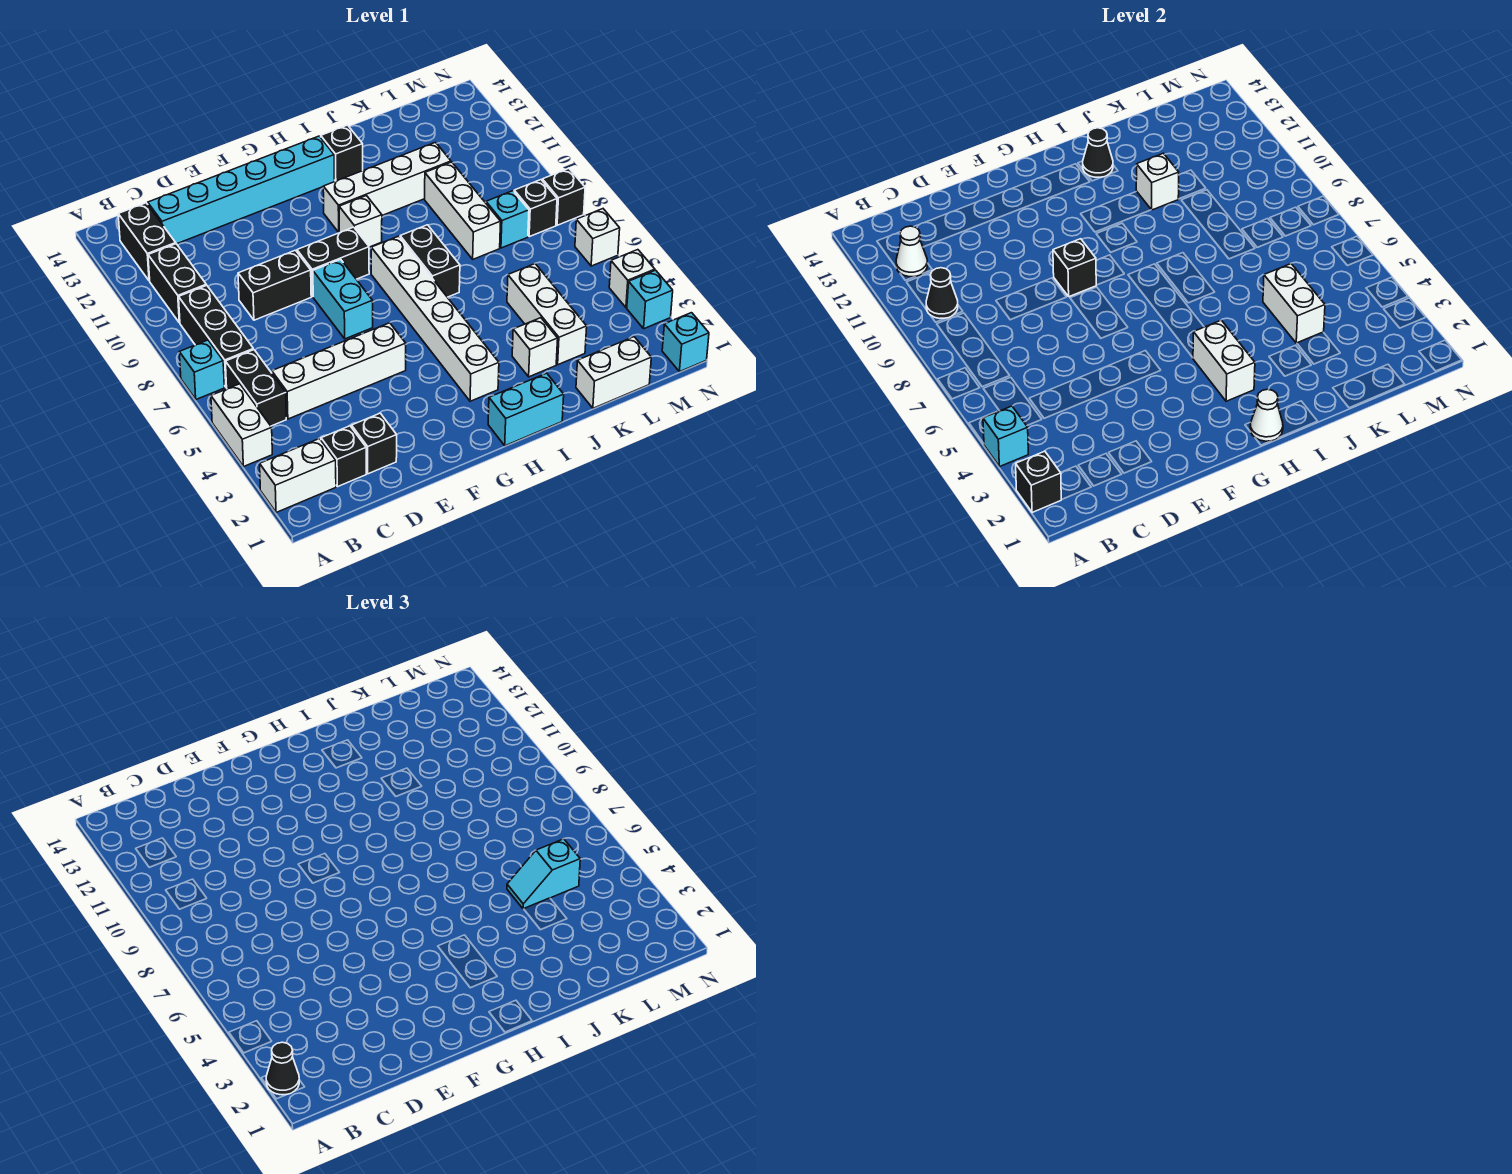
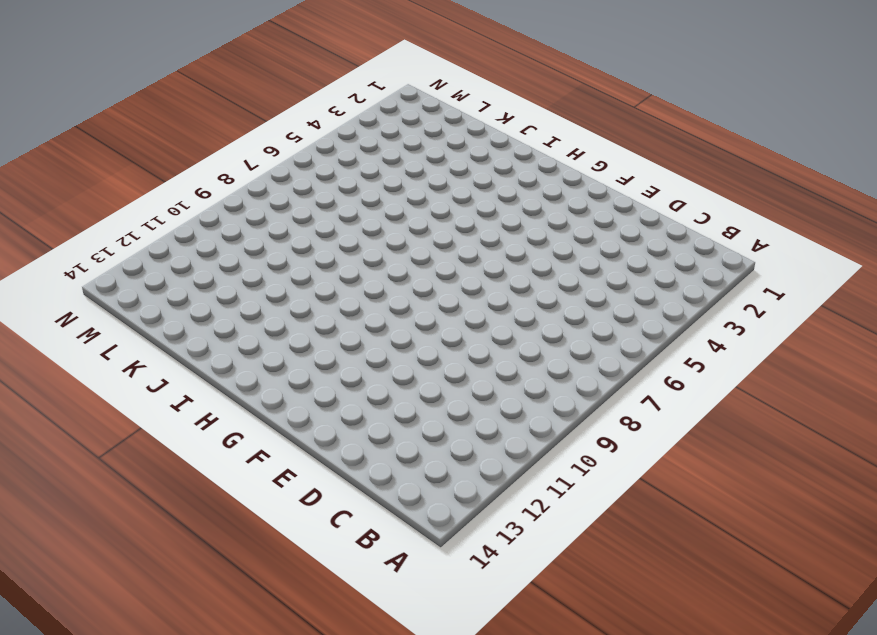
none -> white 1x2 brick [260,438,336,513]
none -> white 1x2 brick [211,384,272,467]
none -> cyan 1x1 brick [179,340,224,399]
none -> black 1x2 brick [226,350,286,426]

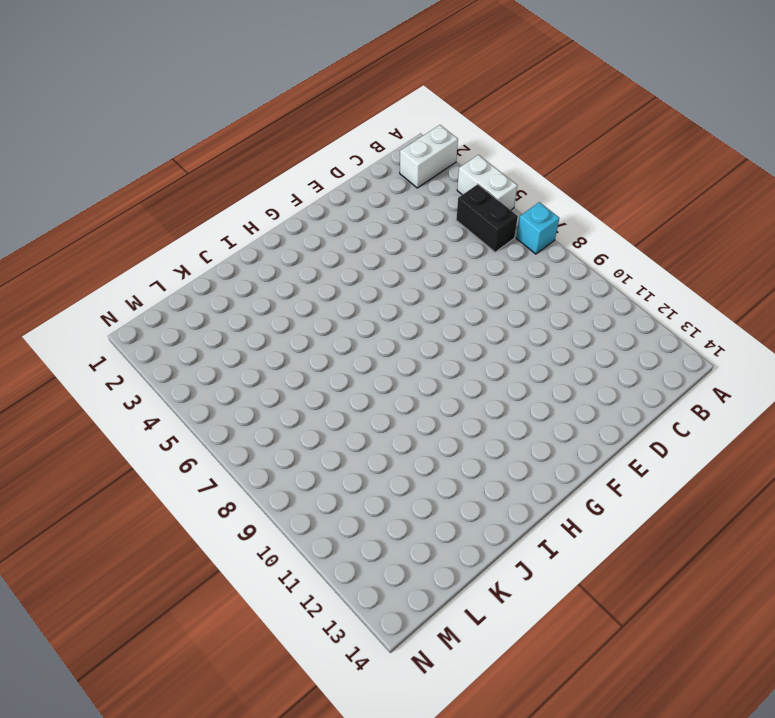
none -> black 1x3 brick [179,285,254,387]
none -> black 1x2 brick [148,244,206,323]
none -> black 1x2 brick [118,203,176,281]
none -> black 1x1 brick [321,426,366,487]

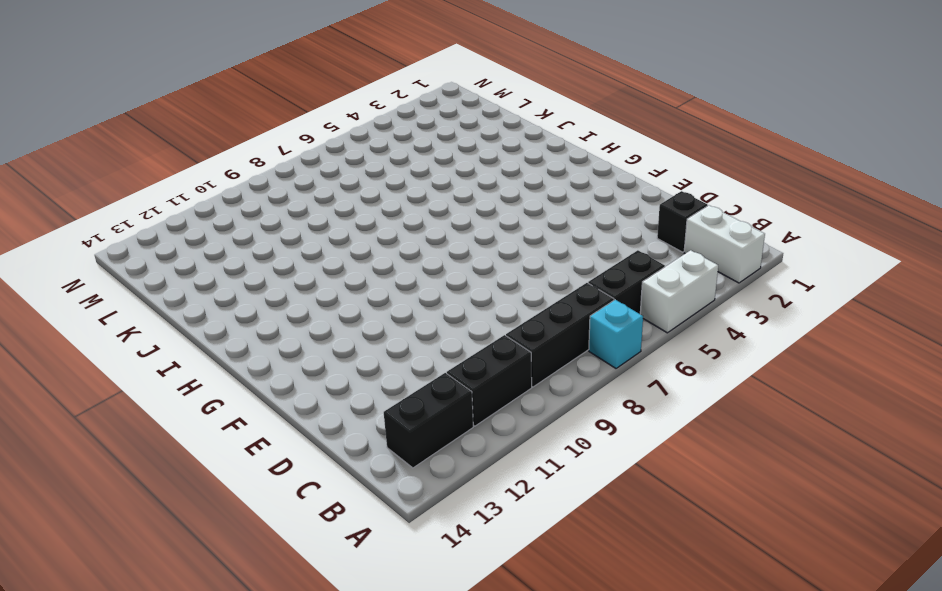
none -> white 1x4 brick [272,323,406,419]
none -> cyan 1x6 brick [148,136,335,244]
none -> black 1x1 brick [352,413,397,474]
none -> black 1x2 brick [238,250,311,320]

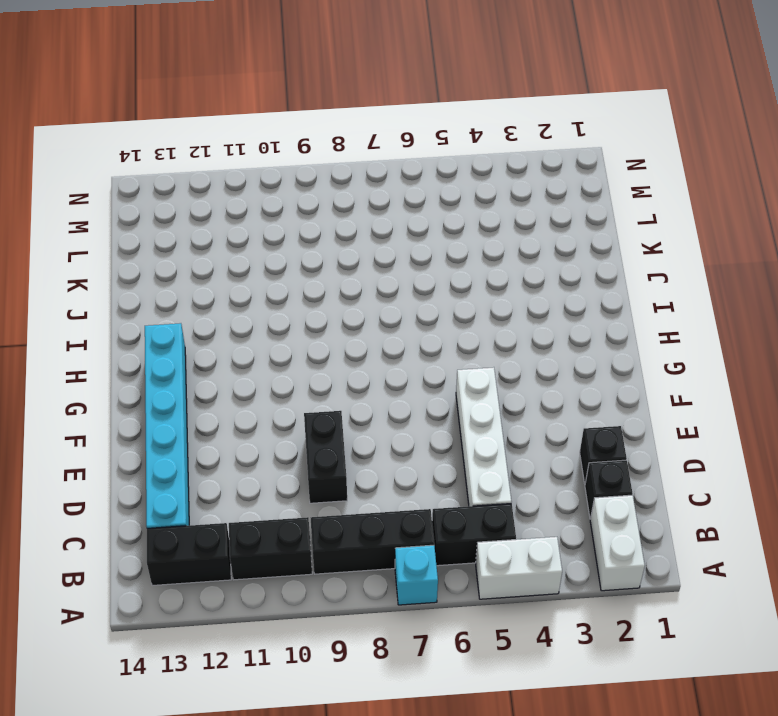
none -> cyan 1x2 brick [313,259,373,339]
none -> black 1x2 brick [297,227,369,296]
none -> cyan 1x2 brick [488,373,564,446]
none -> white 1x6 brick [371,236,499,401]

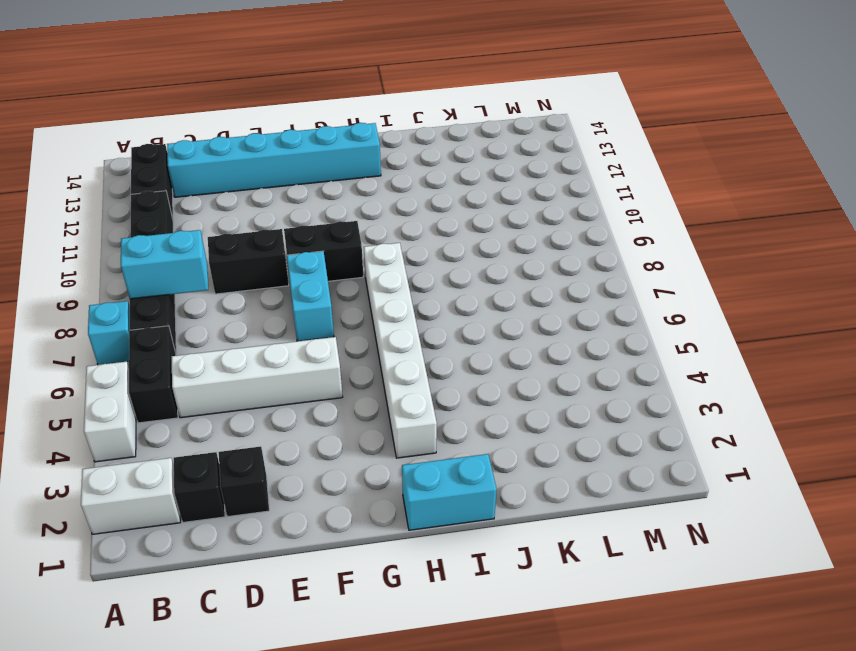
cyan 1x2 brick [121,230,208,299] -> none
none -> white 1x1 brick [339,196,382,247]
none -> white 1x4 brick [323,142,451,232]
none -> black 1x2 brick [400,225,460,297]
none -> black 1x1 brick [321,125,363,181]

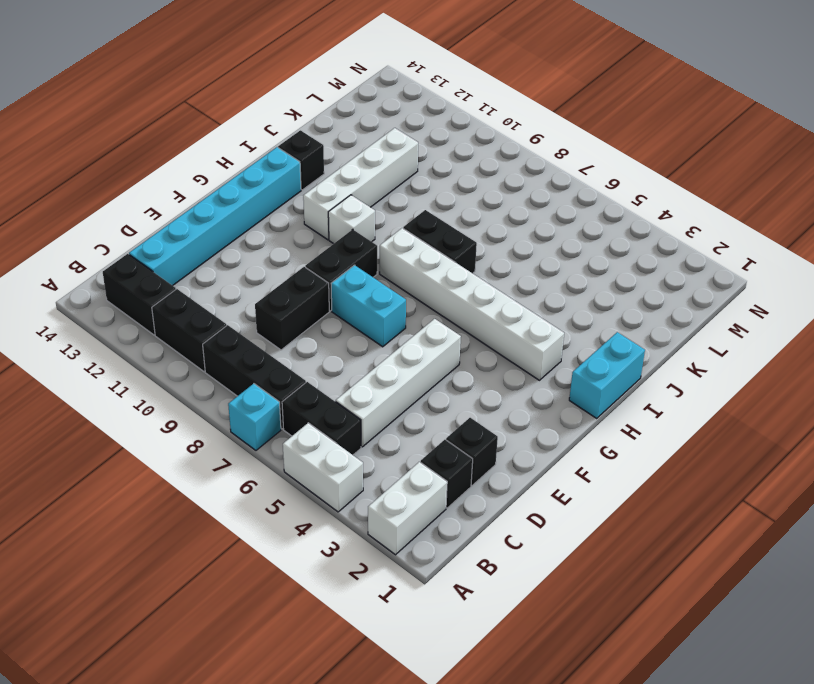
none -> white 1x1 brick [512,318,558,377]
none -> white 1x2 brick [576,337,651,408]
none -> white 1x3 brick [507,264,587,365]
none -> white 1x3 brick [425,162,501,259]

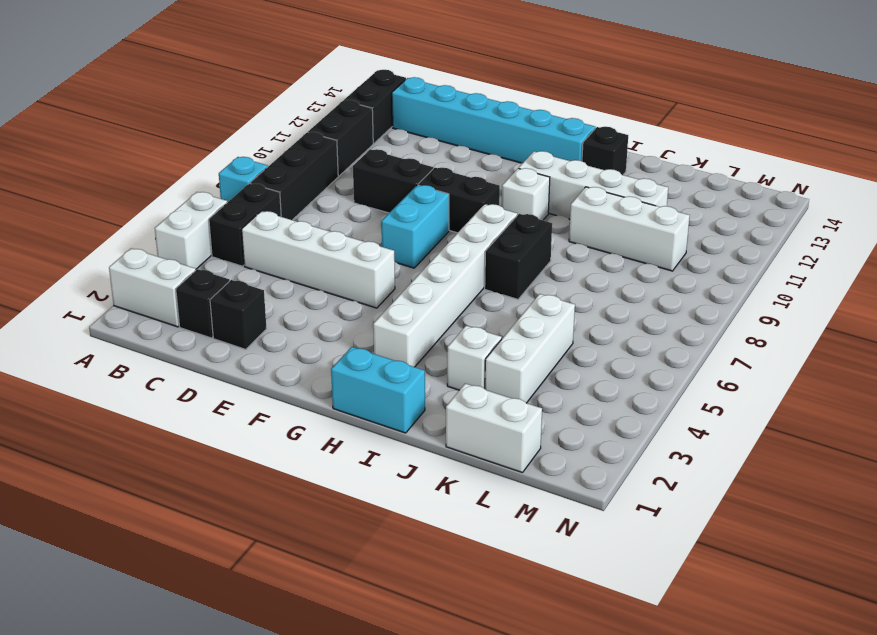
white 1x3 brick [569,187,690,271] -> white 1x3 brick turned to [425,162,501,259]
none -> cyan 1x1 brick [486,191,529,248]
none -> black 1x1 brick [514,180,557,237]
none -> cyan 1x1 brick [662,313,709,372]
none -> cyan 1x1 brick [627,270,673,329]

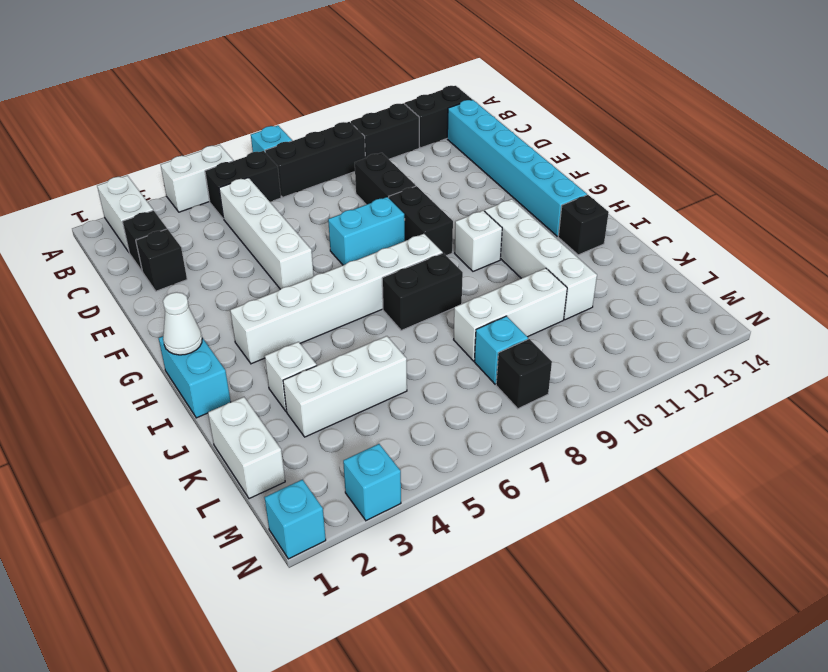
none -> white 1x1 brick [609,250,655,308]
none -> white 1x1 brick [575,209,620,266]
none -> black 1x1 brick [542,168,585,225]
none -> black 1x1 brick [1016,451,1061,513]

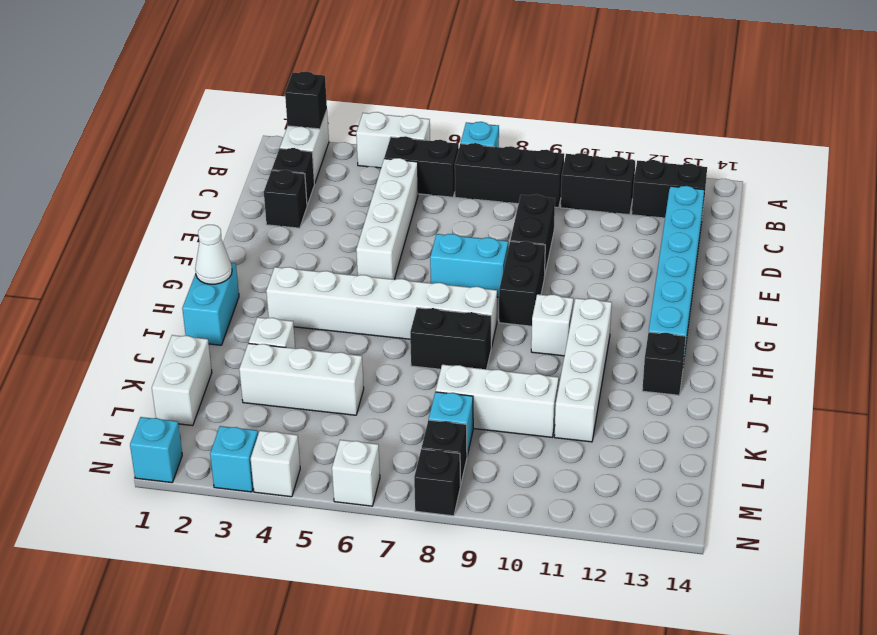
none -> cyan 1x1 brick [983,406,1028,467]
none -> black 1x1 cone [926,268,958,318]
none -> white 1x1 cone [896,226,927,277]
none -> black 1x1 brick [1053,239,1096,297]

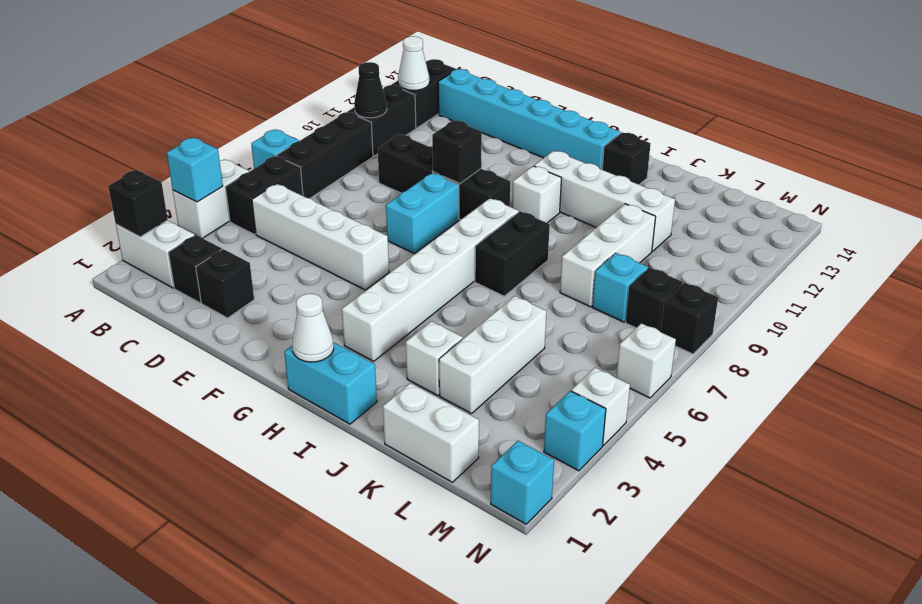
none -> white 1x2 brick [1193,320,1255,401]
none -> black 1x1 cone [1083,128,1113,177]
none -> white 1x1 brick [1136,153,1179,210]
none -> white 1x2 brick [1263,264,1325,343]

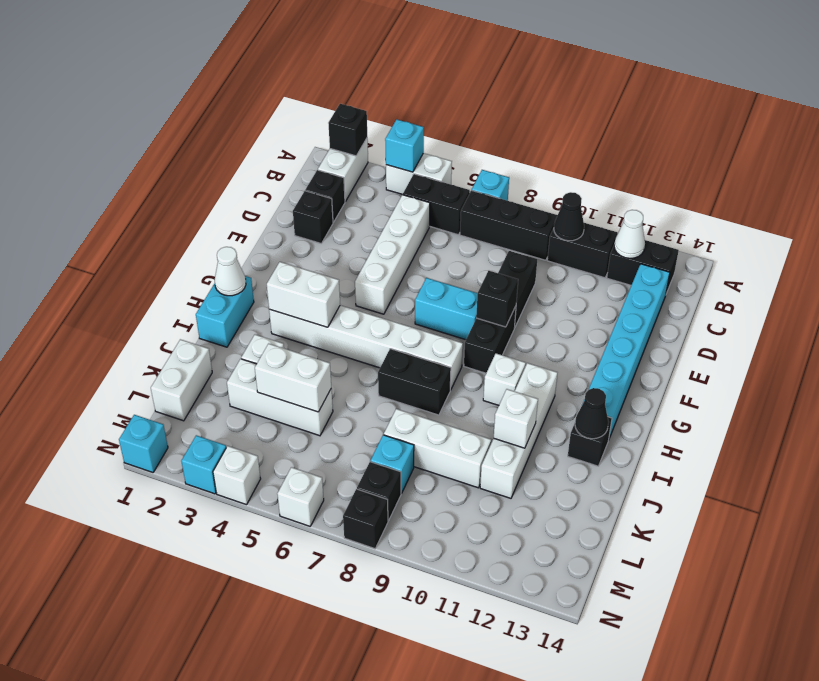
none -> black 1x1 cone [266,1042,299,1095]
none -> cyan 1x2 slope [507,839,580,909]

